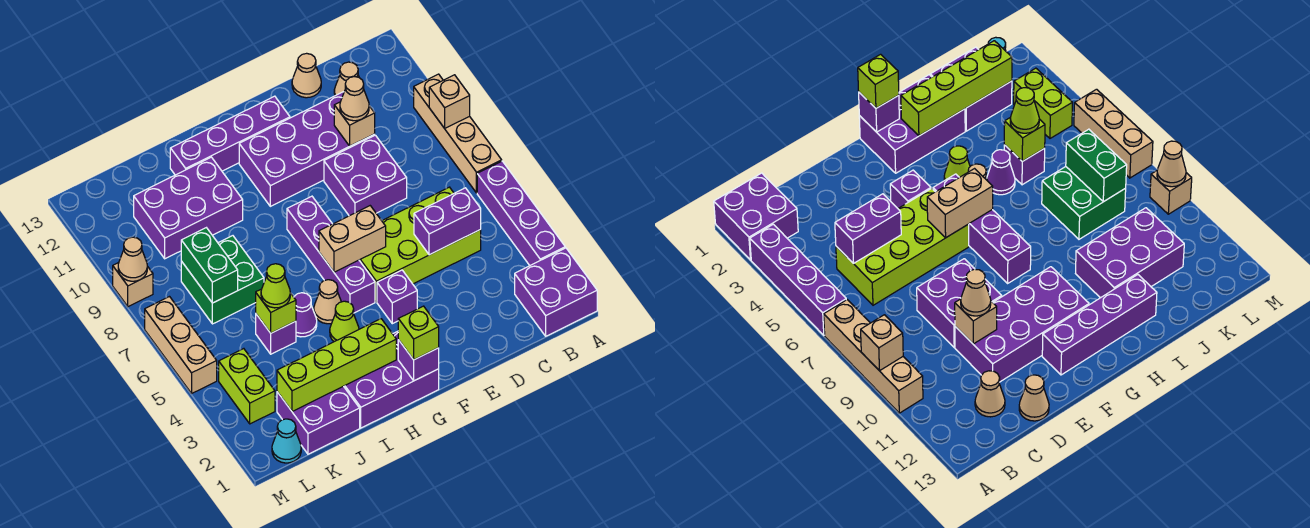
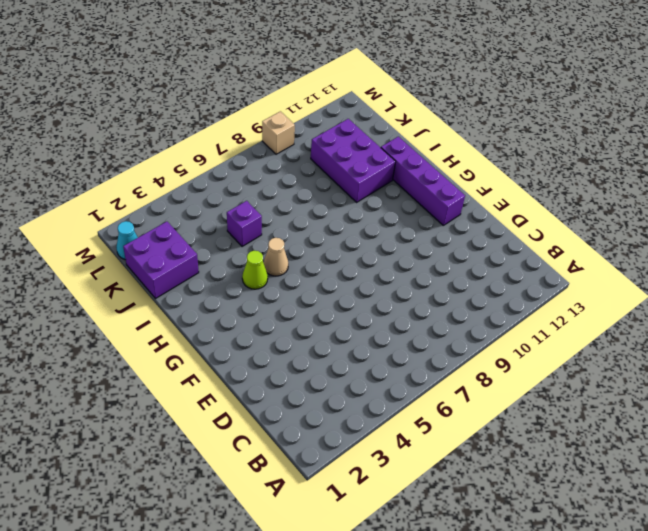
none -> purple 2x2 brick [515,248,597,336]
none -> purple 1x4 brick [477,161,565,265]
none -> tan 1x4 brick [414,74,502,193]
none -> lime 2x4 brick [359,187,481,302]

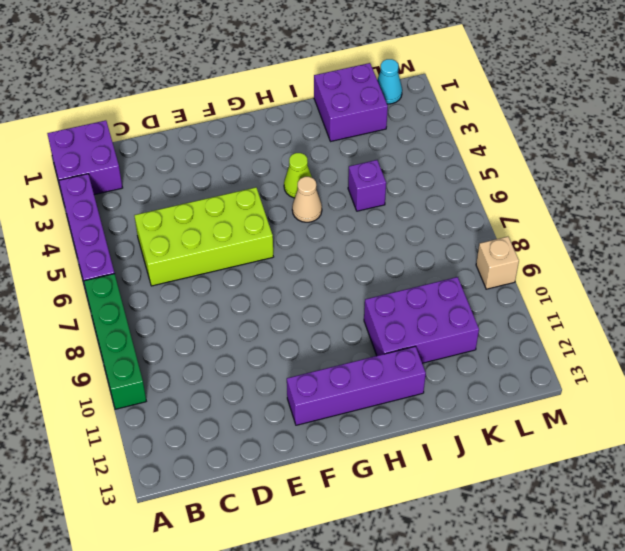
green 1x4 brick [84,274,146,409] -> tan 1x4 brick [414,74,502,193]
none -> tan 1x1 cone [334,62,359,96]
none -> purple 2x2 brick [324,135,407,216]
none -> purple 2x4 brick [239,92,375,206]
none -> tan 1x1 cone [292,53,321,98]

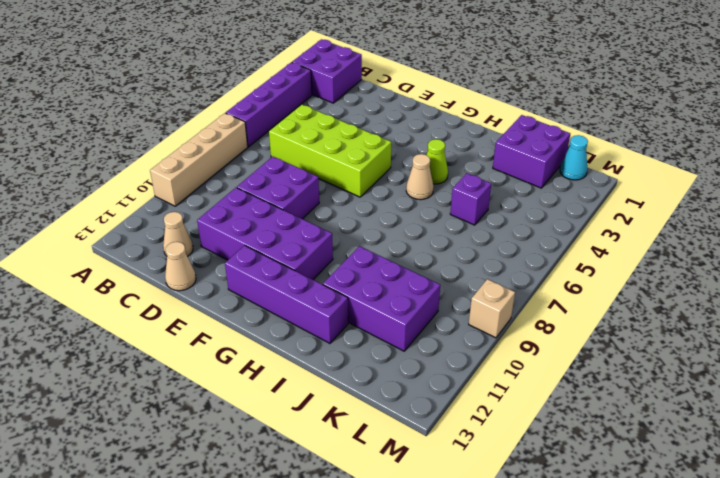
none -> purple 1x1 brick [377,270,417,324]
none -> purple 2x3 brick [344,331,439,428]
none -> purple 1x4 brick [287,196,375,313]
none -> purple 1x1 cone [294,293,317,337]

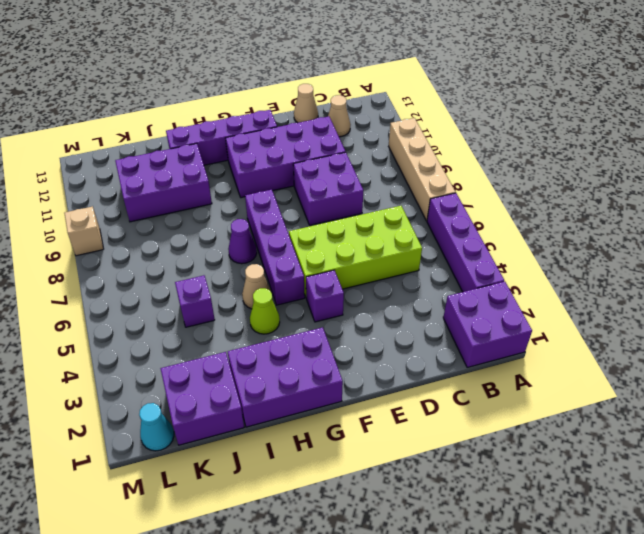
purple 1x1 cone [228,219,257,264] -> purple 1x1 cone moved to [294,293,317,337]
none -> green 2x2 brick [181,236,264,324]
none -> lime 1x2 brick [219,349,275,424]
none -> tan 1x3 brick [145,297,217,393]
none -> tan 1x1 brick [429,75,470,128]

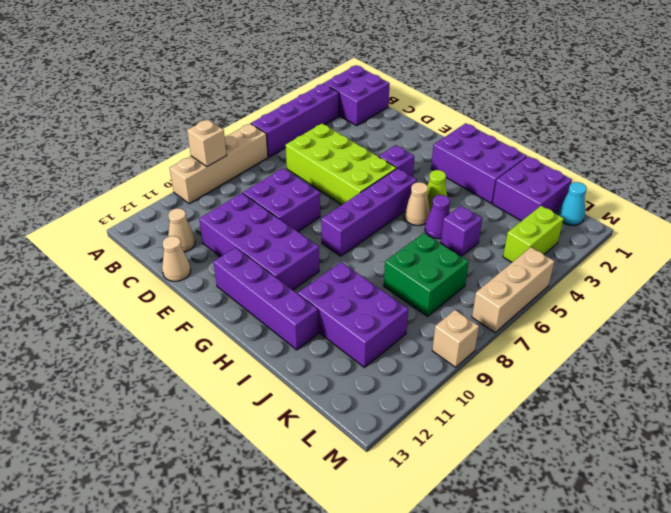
none -> purple 1x2 brick [414,188,481,255]
none -> tan 1x1 brick [334,102,375,146]
none -> tan 1x2 brick [319,206,386,272]
none -> purple 1x1 brick [398,340,439,381]

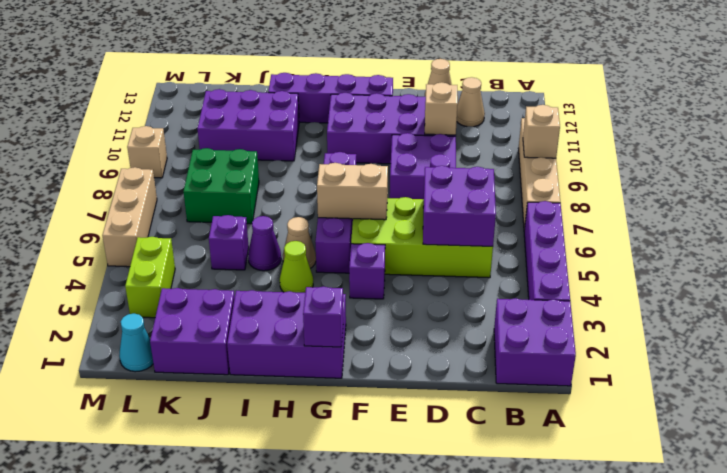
purple 2x2 brick [423,166,496,246] -> purple 1x2 brick [414,188,481,255]
none -> lime 1x4 brick [277,319,396,412]
none -> lime 1x1 brick [256,289,296,333]
none -> green 1x2 brick [181,228,238,303]
none -> tan 1x1 cone [118,237,147,281]

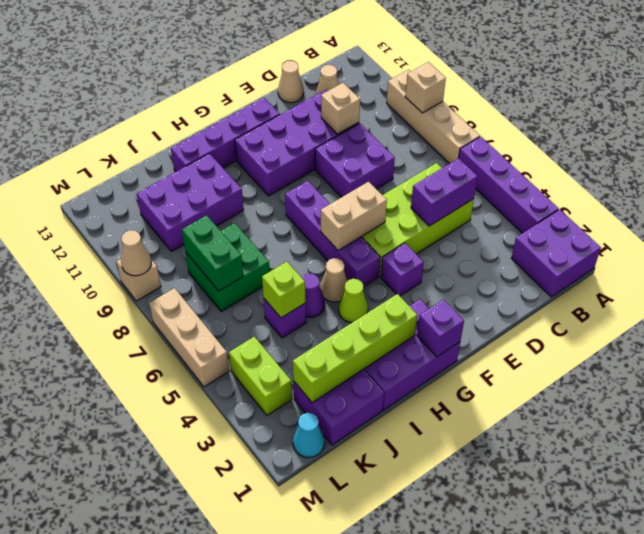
none -> tan 1x1 cone [340,77,369,121]
none -> lime 1x1 brick [398,306,439,360]
none -> lime 1x1 cone [261,264,290,308]

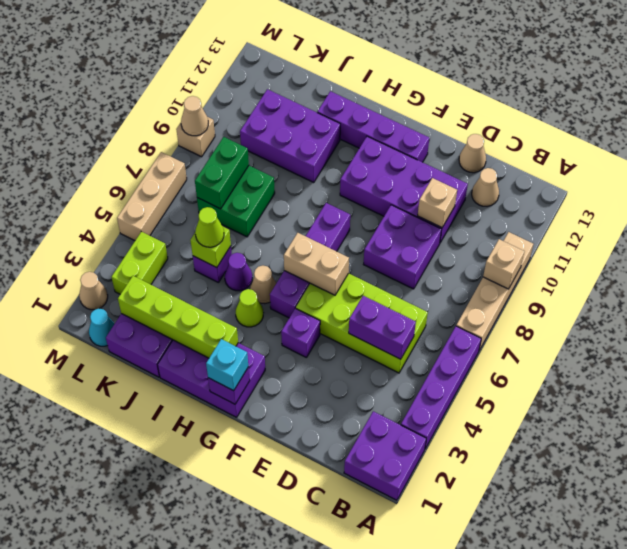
cyan 1x1 brick [206,339,248,391] -> lime 1x1 brick [398,306,439,360]
tan 1x1 cone [79,272,108,310] -> tan 1x1 cone moved to [340,77,369,121]

